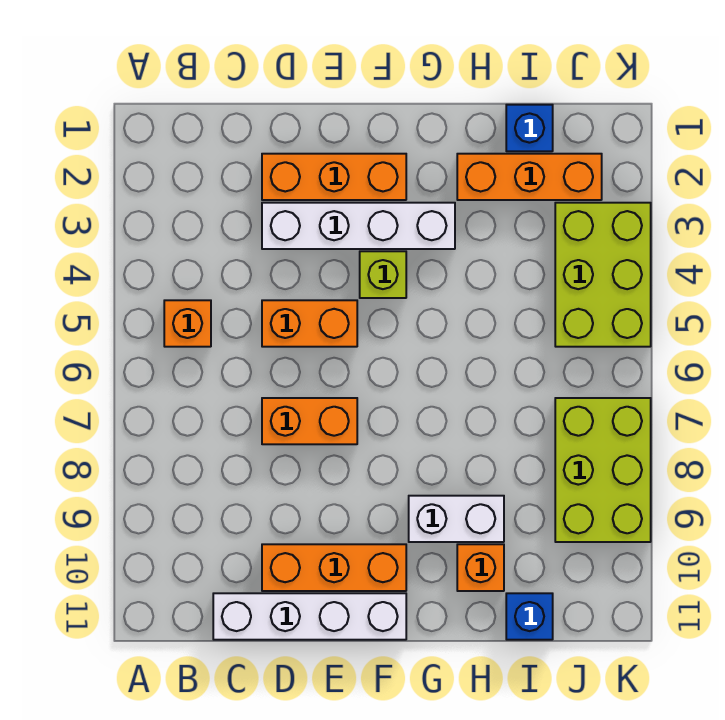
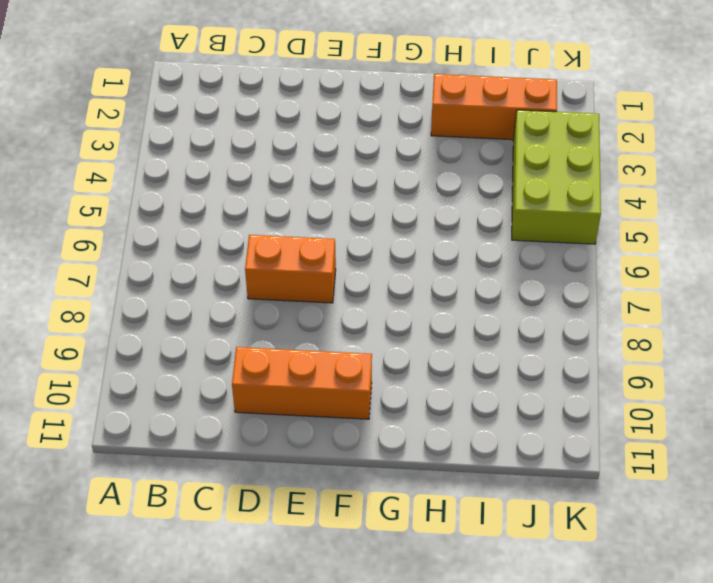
none -> orange 1x1 brick [164,300,211,347]
none -> white 1x4 brick [213,593,406,640]
none -> orange 1x3 brick [262,154,406,200]

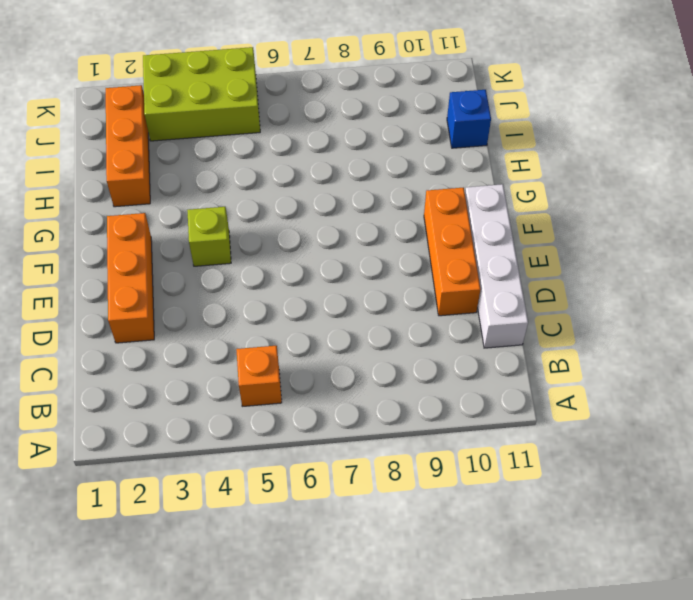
none -> white 1x4 brick [262,203,455,249]
none -> orange 1x2 brick [262,300,357,347]
none -> orange 1x2 brick [262,398,357,444]

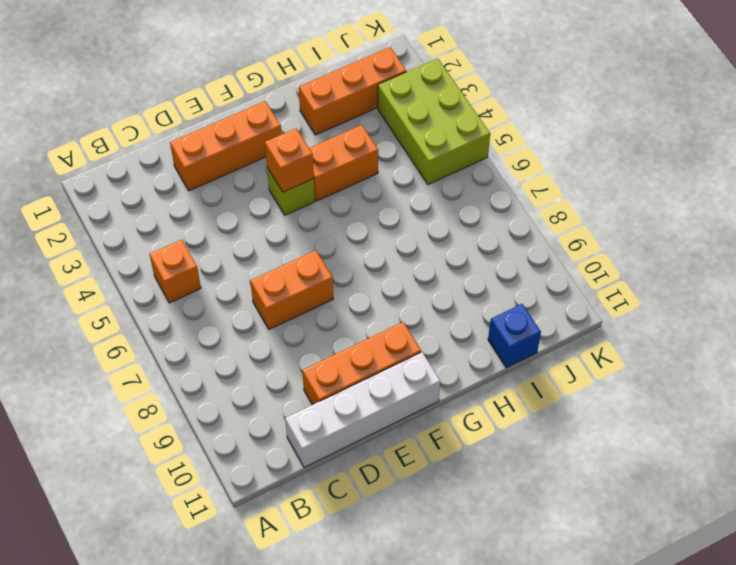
orange 1x1 brick [265,128,314,192] -> orange 1x1 brick moved to [457,544,504,591]
orange 1x2 brick [309,125,378,201] -> orange 1x2 brick moved to [262,300,357,347]
none -> white 1x4 brick [262,203,455,249]
none -> white 1x2 brick [409,496,504,542]
none -> blue 1x1 brick [506,105,553,151]

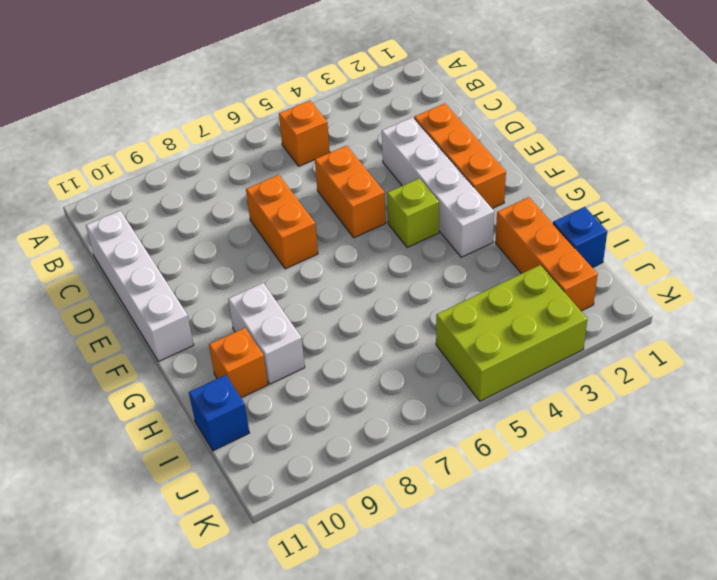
none -> orange 1x3 brick [262,544,406,591]
none -> lime 2x3 brick [555,398,651,542]

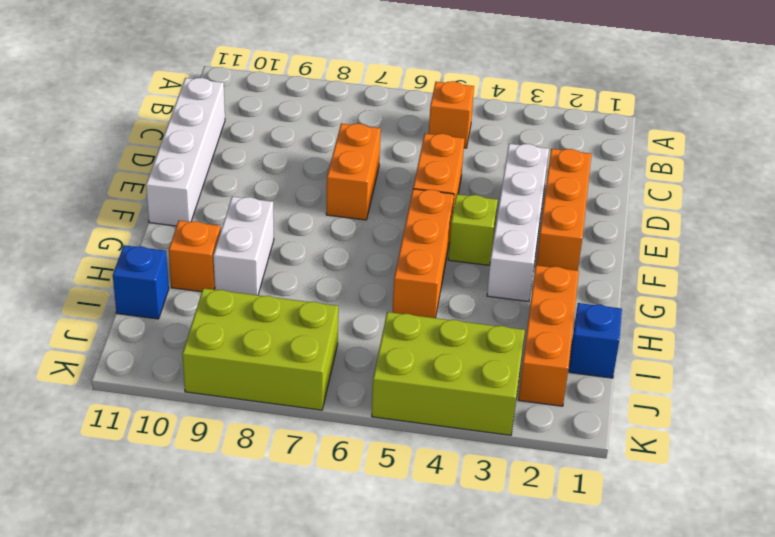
orange 1x3 brick [393,189,454,318] -> orange 1x3 brick moved to [262,544,406,591]

